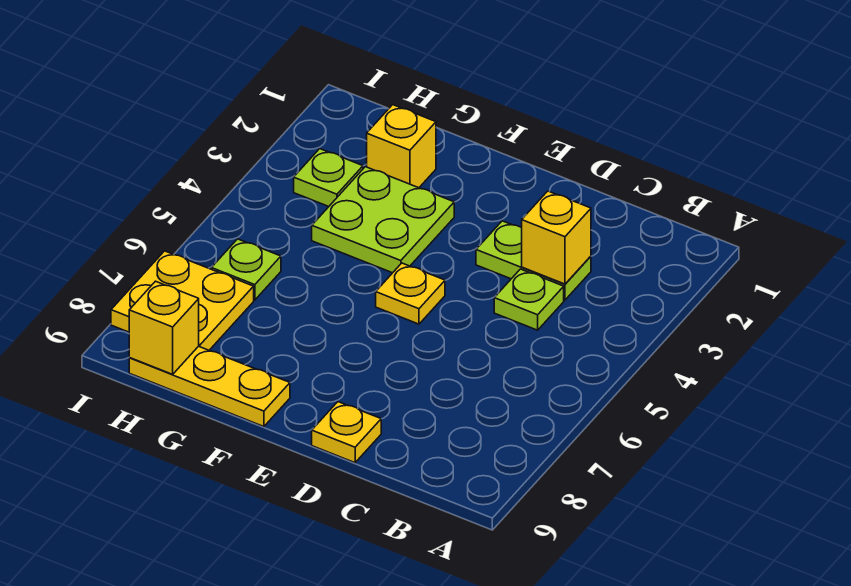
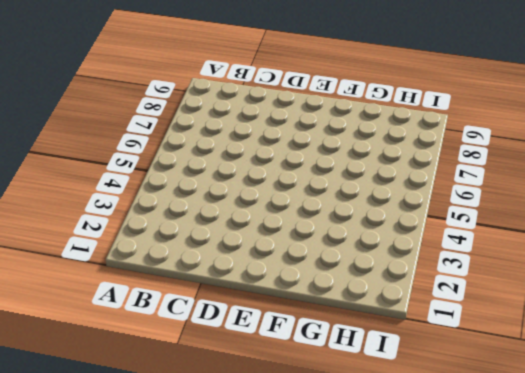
none -> lime 1x2 plate [476,221,591,300]
none -> lime 1x1 plate [494,269,564,330]
none -> yellow 1x1 plate [312,402,381,463]

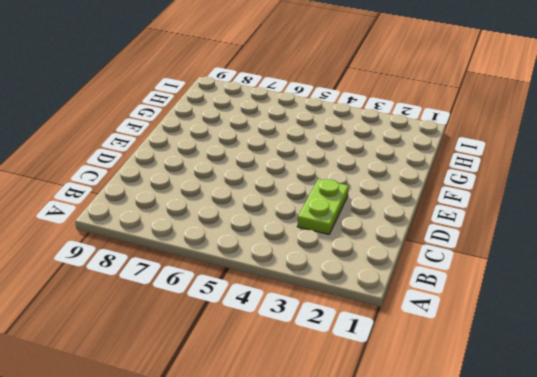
none -> lime 1x1 plate [494,269,564,330]
none -> yellow 1x1 plate [312,402,381,463]
none -> yellow 1x1 plate [376,263,445,324]

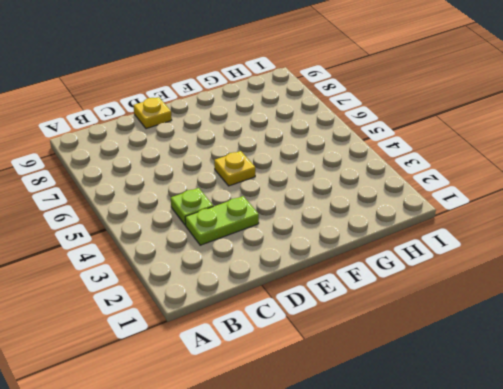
none -> lime 2x2 plate [312,167,454,273]
none -> yellow 1x3 plate [129,346,290,427]
none -> yellow 1x1 brick [367,105,436,188]

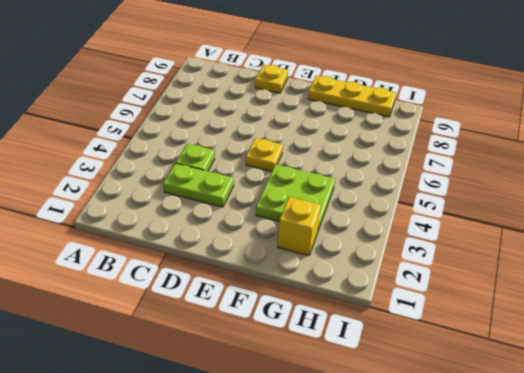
none -> lime 1x1 plate [294,149,363,207]
none -> lime 1x1 plate [211,239,281,300]
none -> yellow 2x2 plate [111,251,254,350]

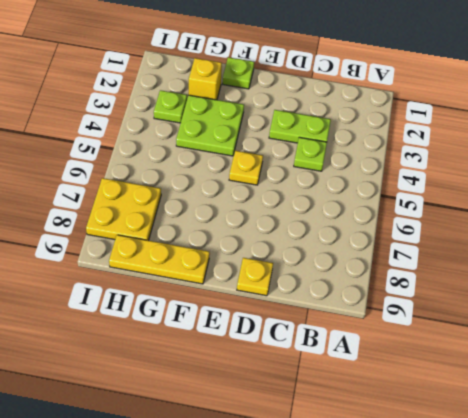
lime 1x1 plate [223,57,254,89] -> lime 1x1 plate moved to [211,239,281,300]
none -> yellow 1x1 brick [522,191,591,284]
none -> yellow 1x1 brick [129,281,199,374]

